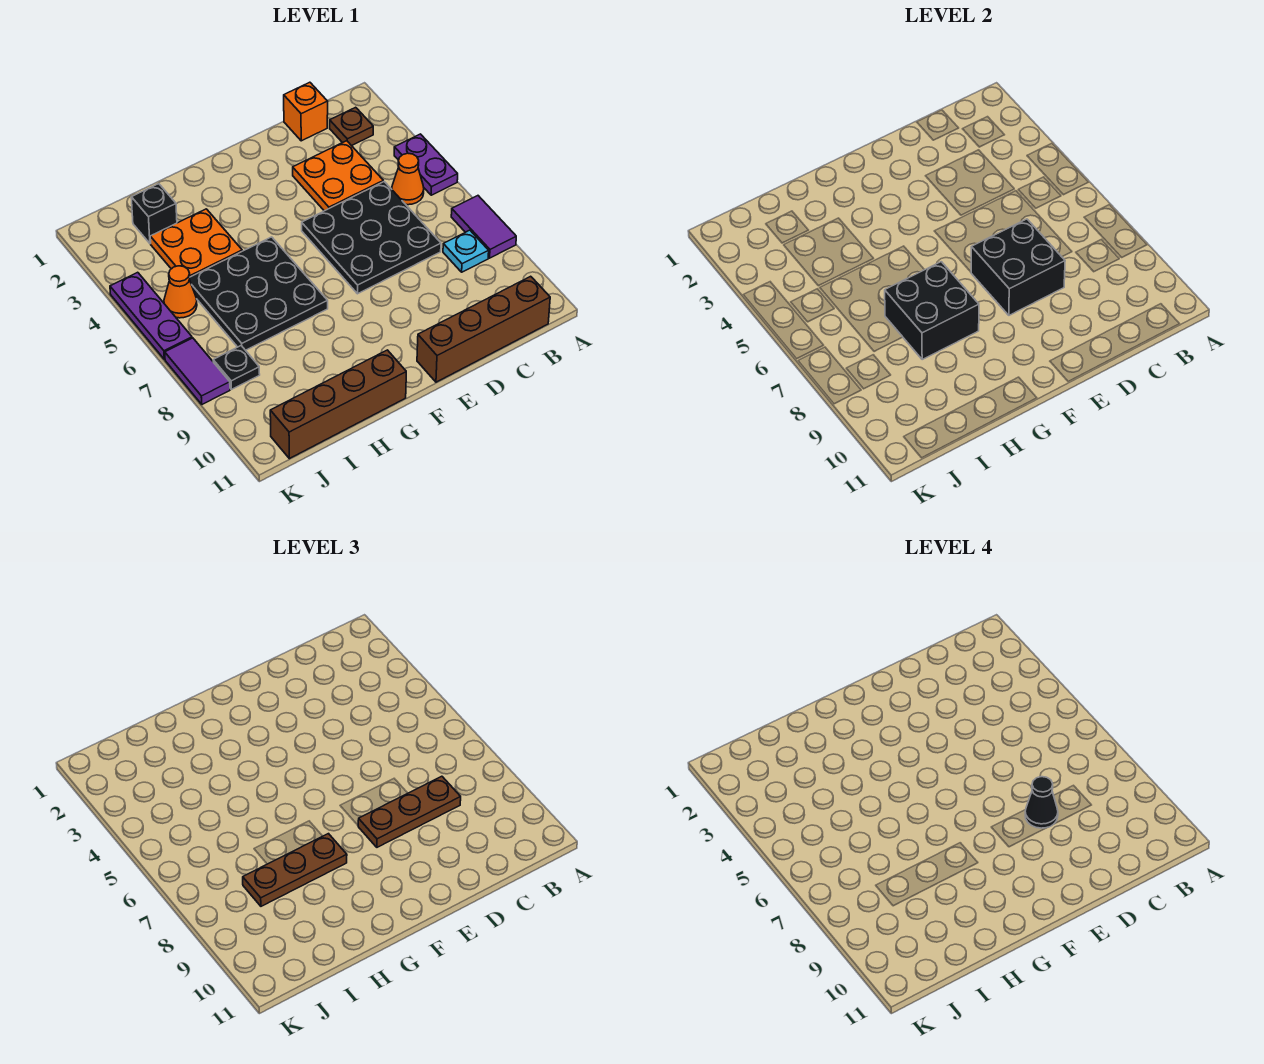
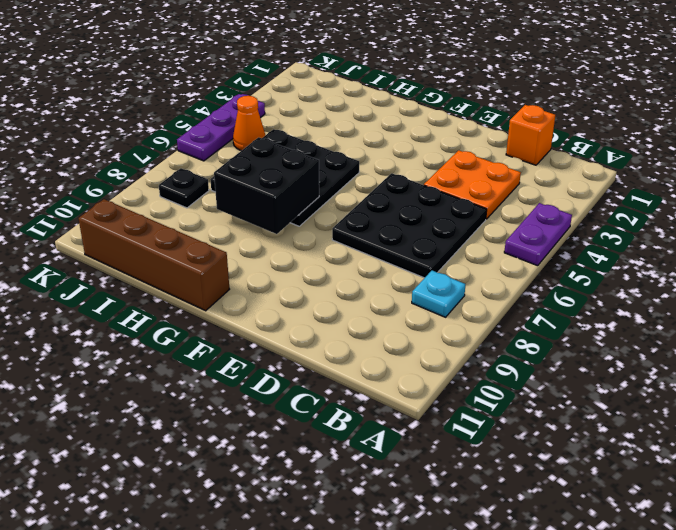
none -> purple 1x2 tile [451,196,516,258]
none -> brown 1x1 plate [330,107,373,146]
none -> orange 1x1 cone [392,153,424,205]

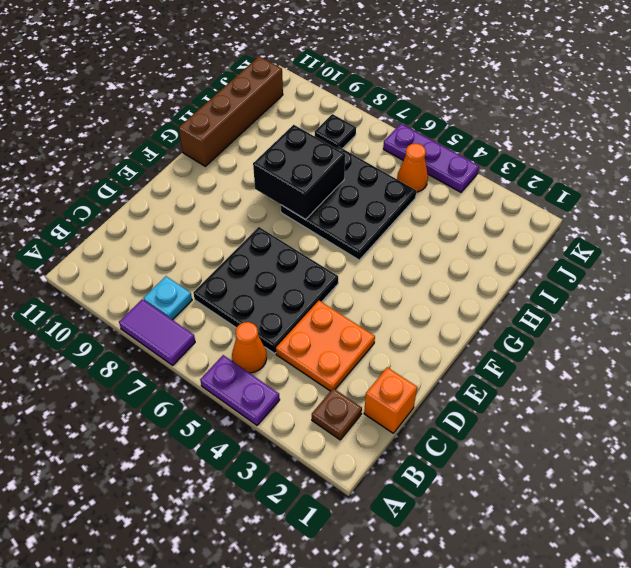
none -> brown 1x4 brick [417,276,550,382]
none -> orange 2x2 plate [150,209,242,277]
none -> black 1x1 brick [131,184,177,244]

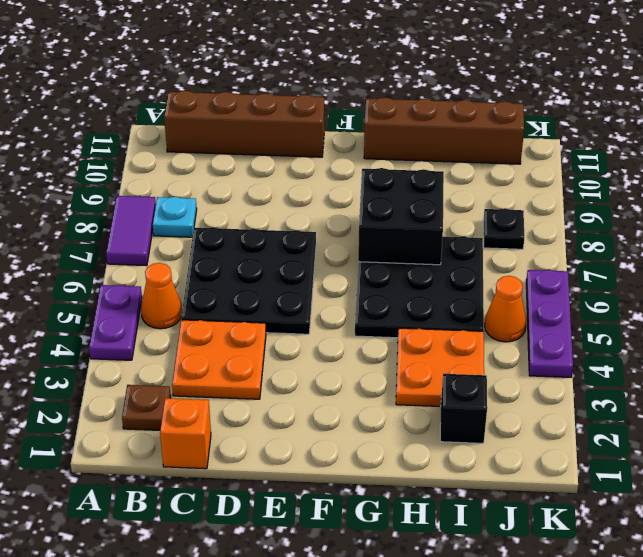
none -> purple 1x2 tile [165,338,230,404]
none -> black 2x2 brick [971,219,1065,315]
none -> brown 1x3 plate [358,776,461,847]

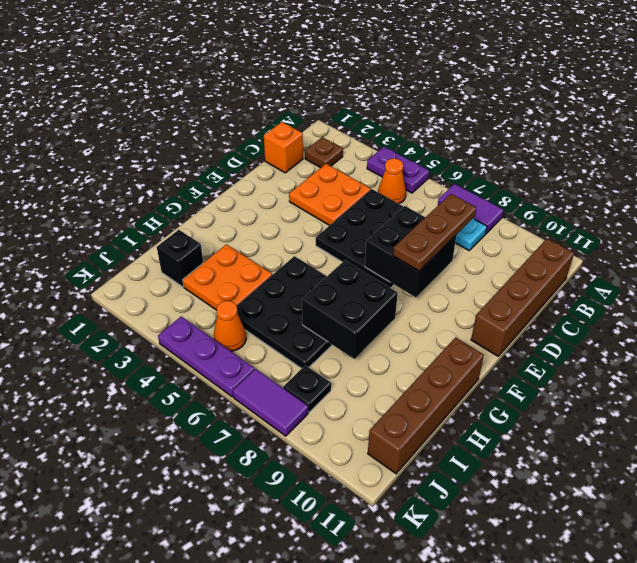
none -> brown 1x3 plate [243,834,347,906]
none -> black 1x1 cone [1025,777,1058,828]

